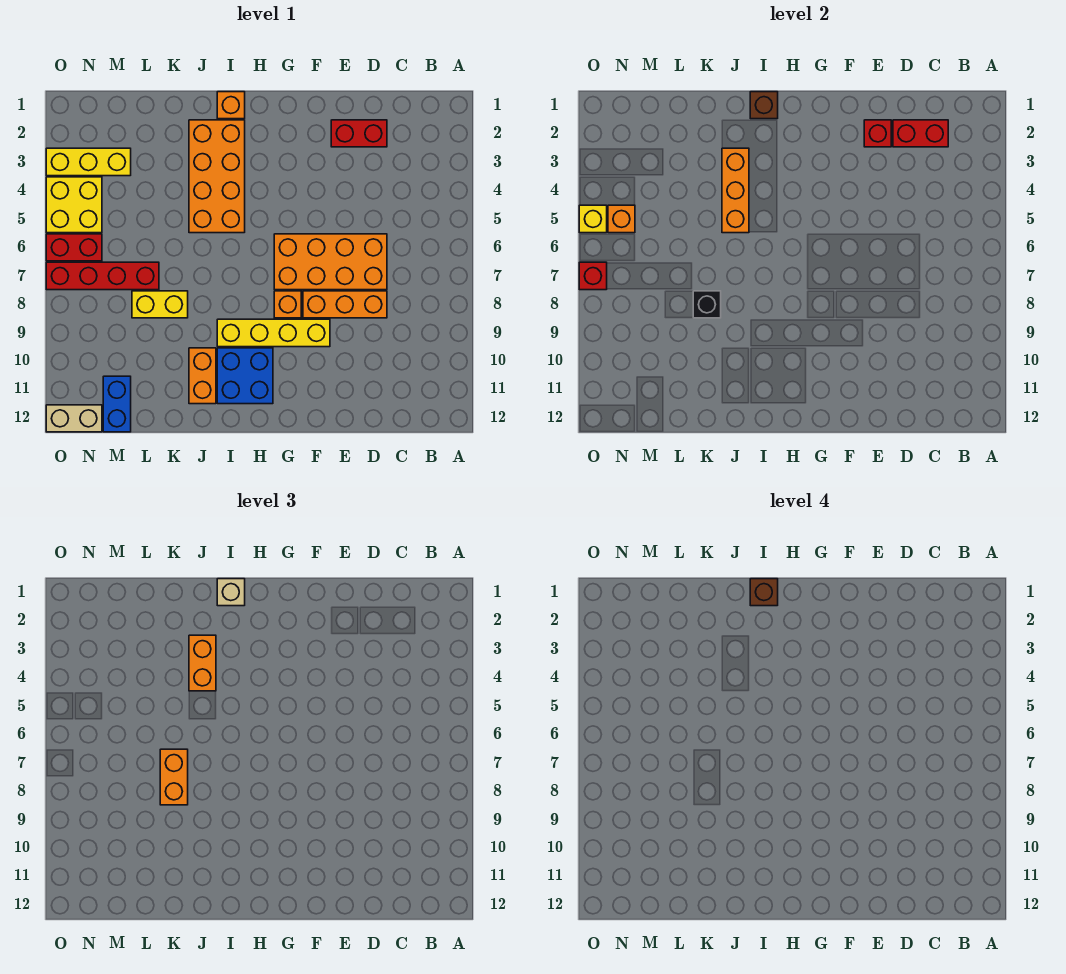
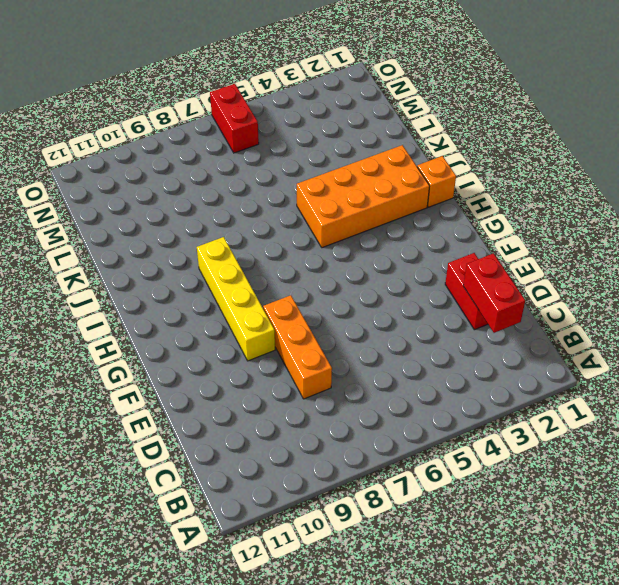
none -> orange 2x4 brick [274,234,387,290]
none -> orange 1x1 brick [274,291,301,318]
none -> blue 2x2 brick [217,348,273,404]

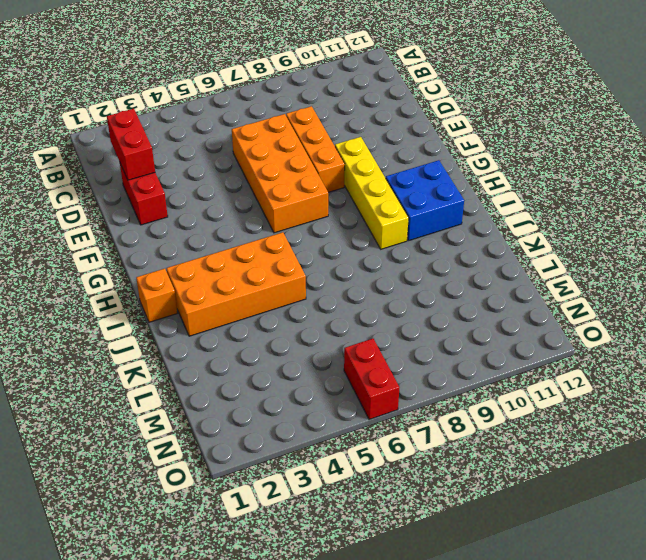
none -> orange 1x1 brick [274,291,301,318]
none -> orange 1x2 brick [189,348,216,404]
none -> yellow 1x2 brick [132,291,188,318]

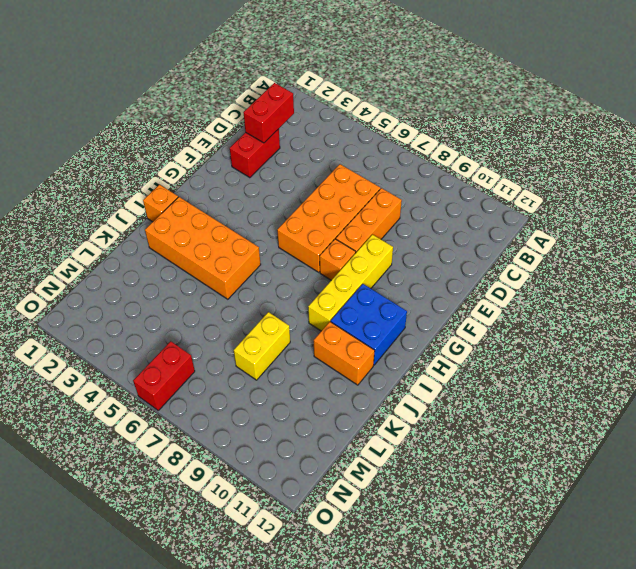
none -> red 1x4 brick [46,262,159,290]
none -> yellow 1x3 brick [46,148,131,176]
none -> blue 1x2 brick [103,376,131,432]

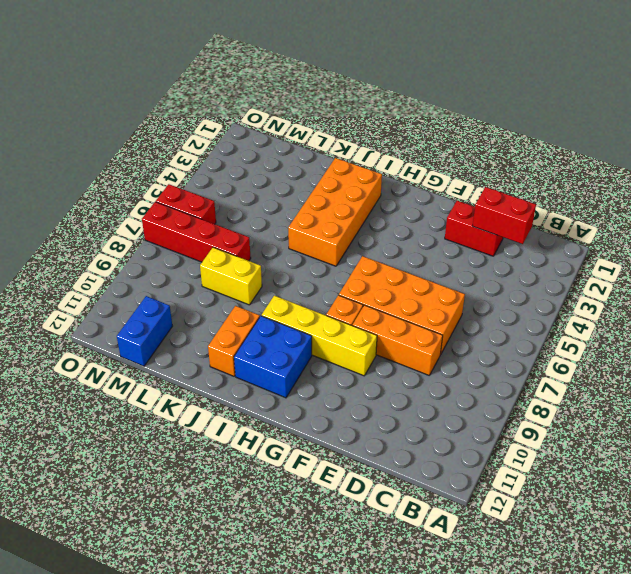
none -> orange 1x1 brick [217,92,245,119]
none -> yellow 1x3 brick [46,148,131,176]
none -> yellow 2x2 brick [46,177,102,233]

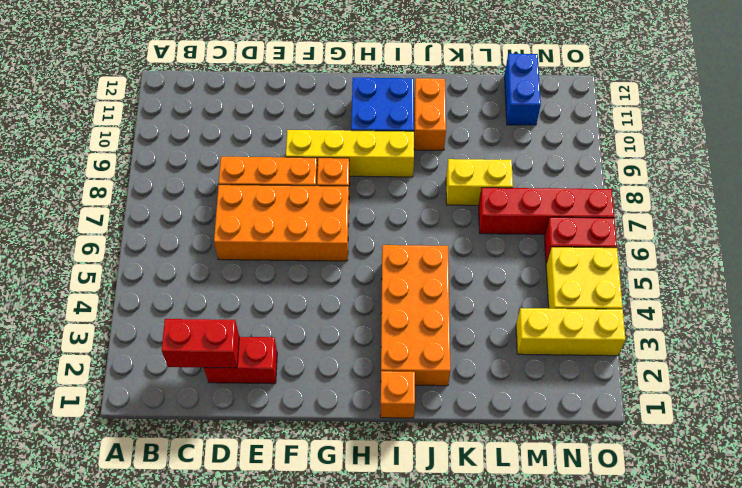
none -> tan 1x2 brick [46,405,102,432]
none -> red 1x1 brick [864,120,891,147]
none -> brown 1x1 brick [750,92,778,119]

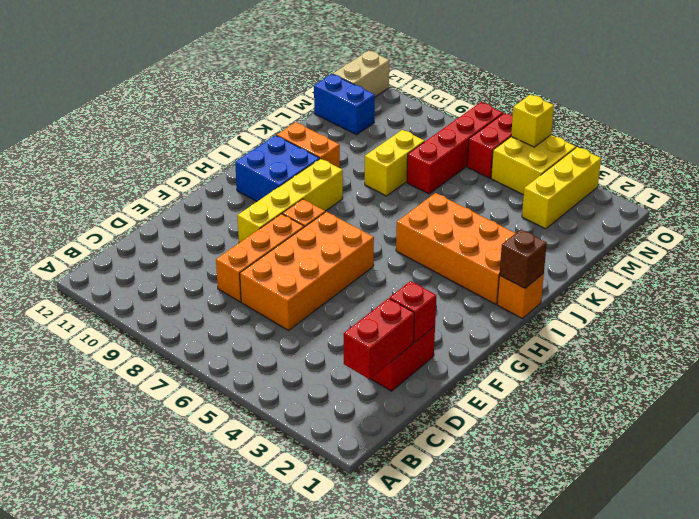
none -> orange 1x3 brick [722,148,749,233]
none -> black 1x1 brick [693,291,721,318]
none -> orange 1x1 brick [608,205,635,233]

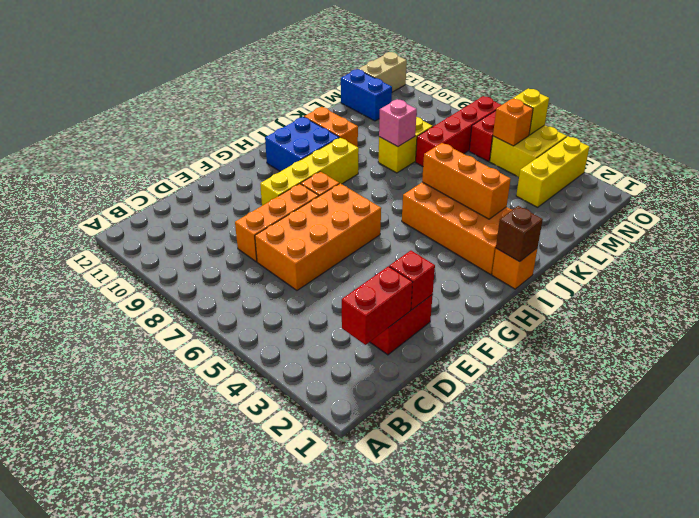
pink 1x1 brick [379,99,417,147] -> black 1x1 brick [693,291,721,318]
none -> red 1x1 brick [579,262,607,290]
none -> tan 1x1 brick [217,579,245,606]
none -> orange 1x2 brick [189,635,216,691]

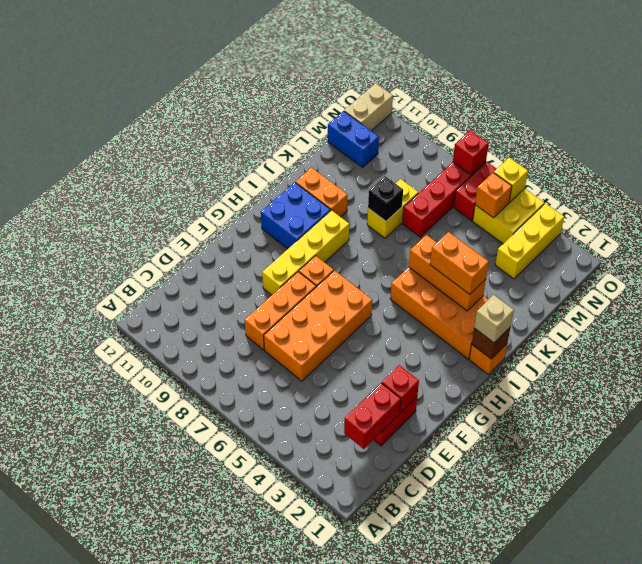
none -> orange 1x2 brick [160,749,188,805]
none -> brown 1x1 brick [750,579,778,606]

